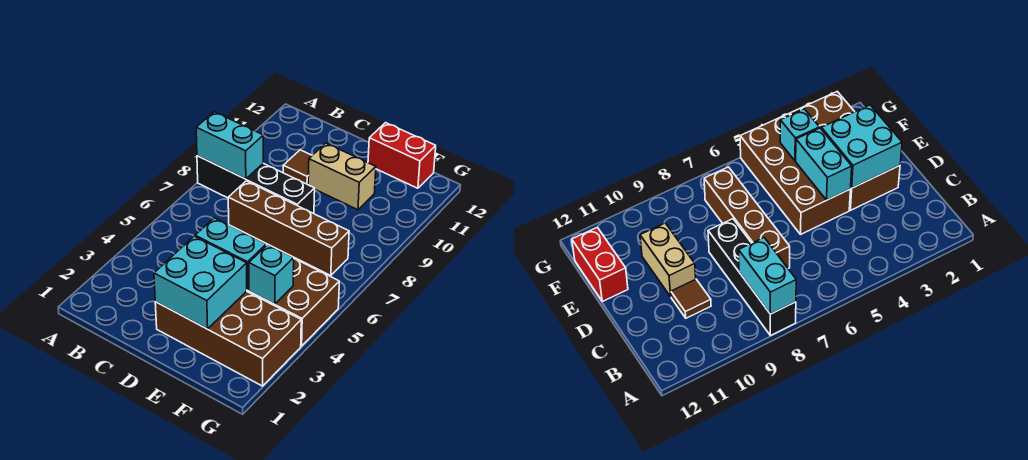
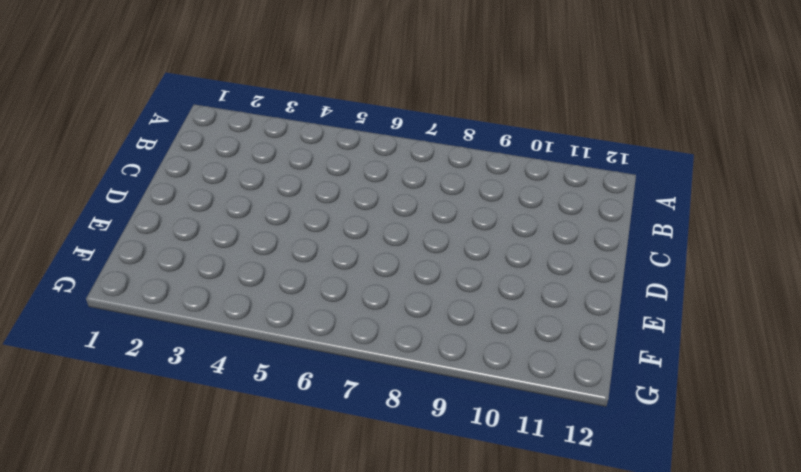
none -> black 1x4 brick [197,156,315,214]
none -> brown 1x4 brick [228,181,349,276]

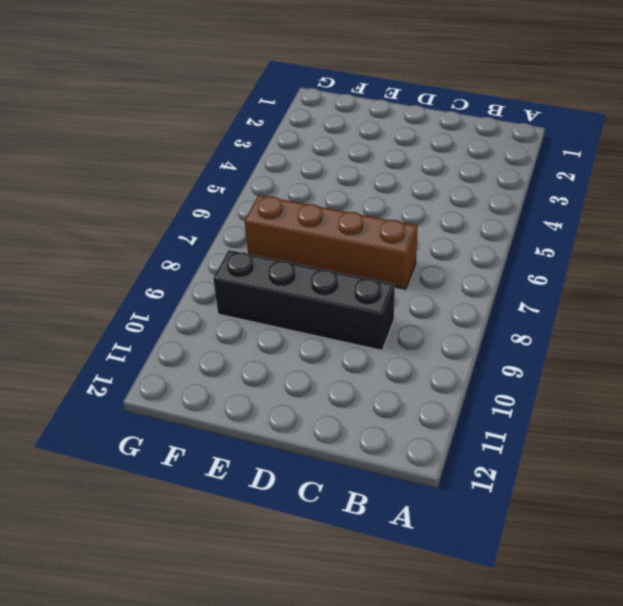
black 1x4 brick [213,250,395,350] -> black 1x4 brick moved to [197,156,315,214]
none -> brown 1x1 tile [283,150,312,185]
none -> brown 2x4 brick [155,291,301,386]

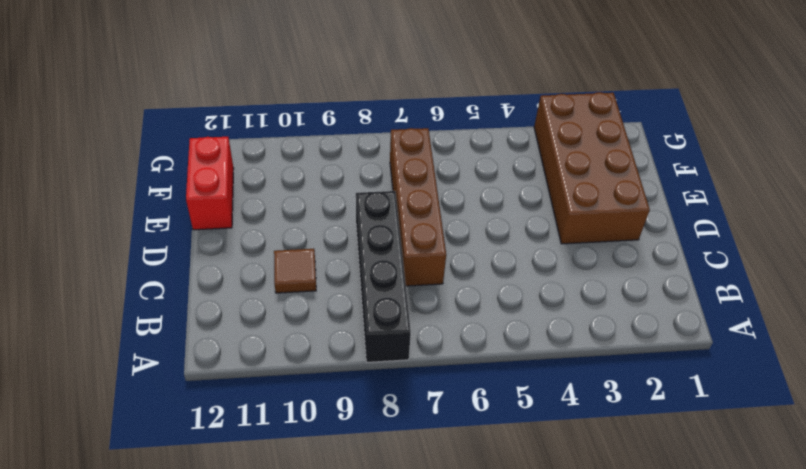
none -> brown 2x4 brick [247,259,339,346]
none -> tan 1x2 brick [308,143,376,210]

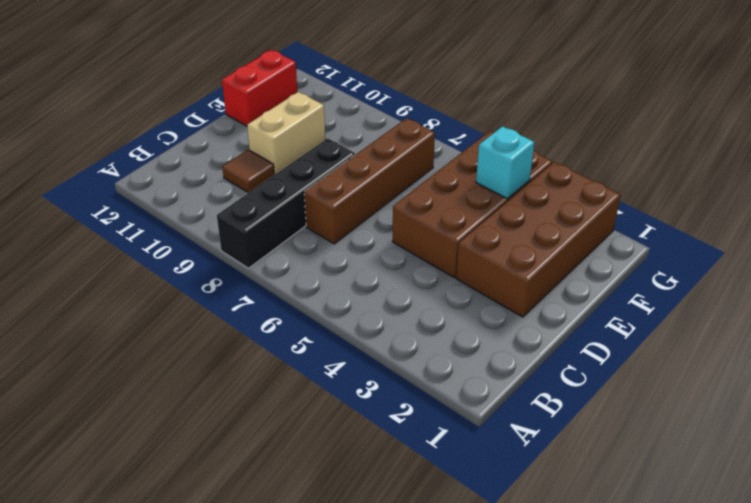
none -> cyan 1x2 brick [196,112,264,179]
none -> cyan 2x2 brick [154,236,247,329]

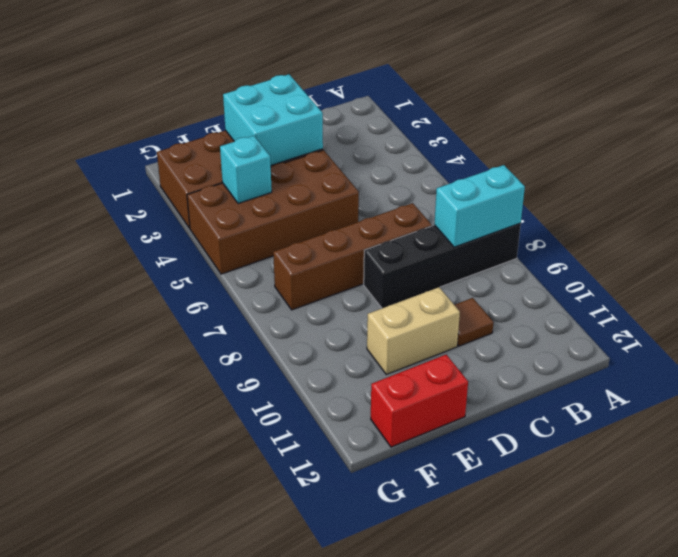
none -> cyan 1x2 brick [195,218,266,290]

